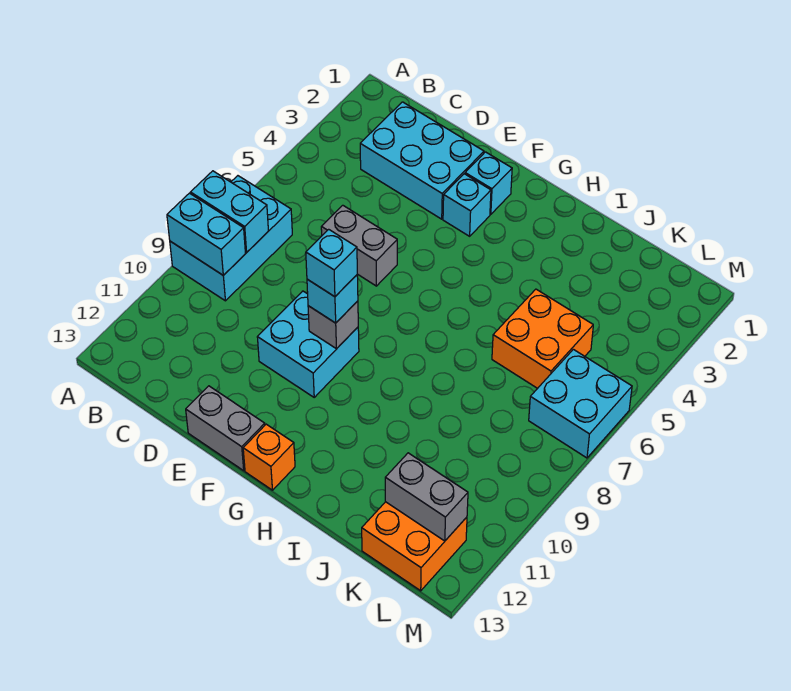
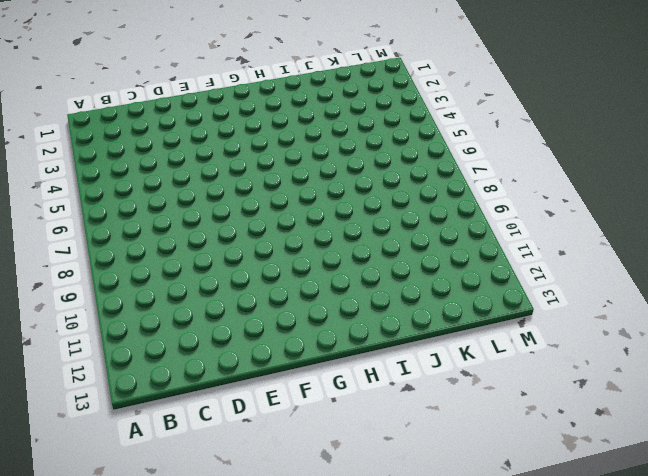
none -> cyan 2x3 brick [170,176,292,301]
none -> cyan 2x3 brick [360,102,484,219]
none -> grey 1x2 brick [321,205,397,286]

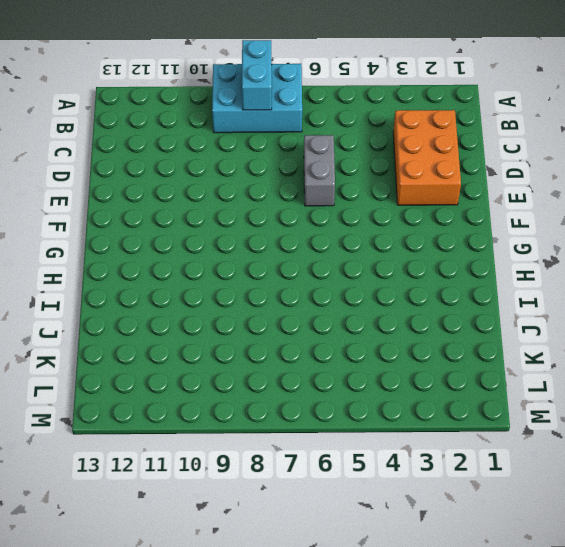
orange 2x3 brick [393,110,461,205] -> cyan 2x3 brick [360,102,484,219]
none -> cyan 2x2 brick [257,291,359,397]
none -> grey 1x2 brick [186,386,265,471]
none -> cyan 1x1 brick [465,152,512,214]

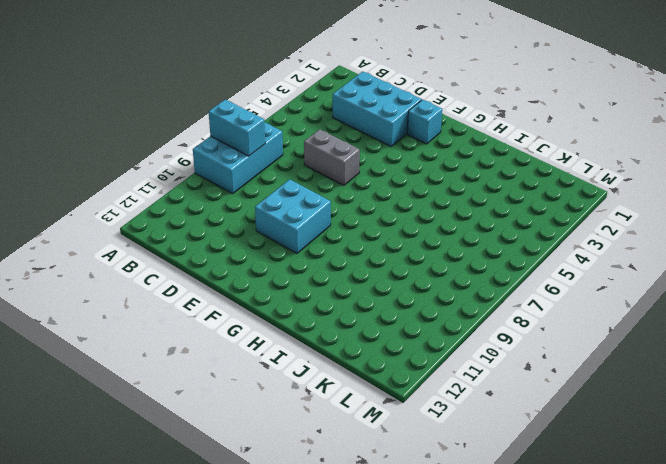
none -> grey 1x2 brick [186,386,265,471]
none -> cyan 1x1 brick [443,174,491,236]
none -> orange 1x1 brick [243,424,295,490]

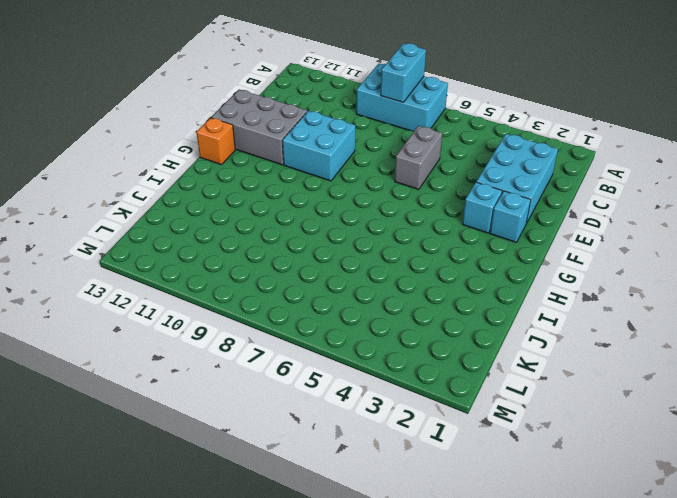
grey 2x3 brick [211,90,307,165] -> grey 1x2 brick [186,386,265,471]
none -> orange 2x2 brick [492,289,593,388]
none -> orange 2x2 brick [362,502,467,591]
none -> cyan 2x2 brick [529,349,632,458]

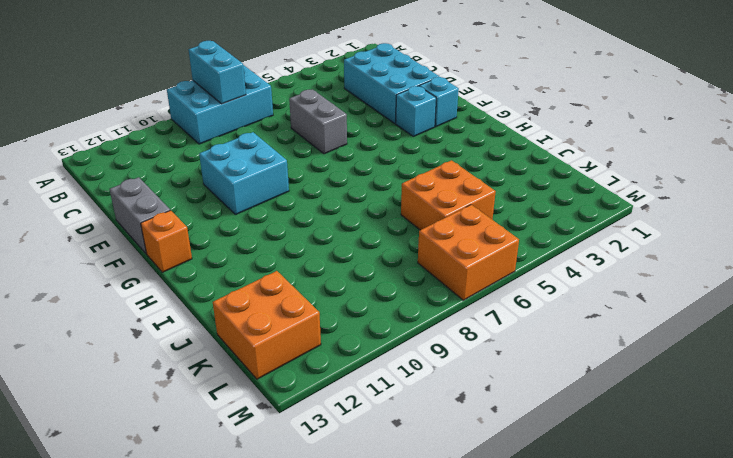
orange 2x2 brick [418,205,519,300] -> cyan 2x2 brick [529,349,632,458]
none -> cyan 1x2 brick [167,193,245,275]
none -> grey 1x1 brick [308,301,358,349]
none -> grey 1x2 brick [385,453,468,541]

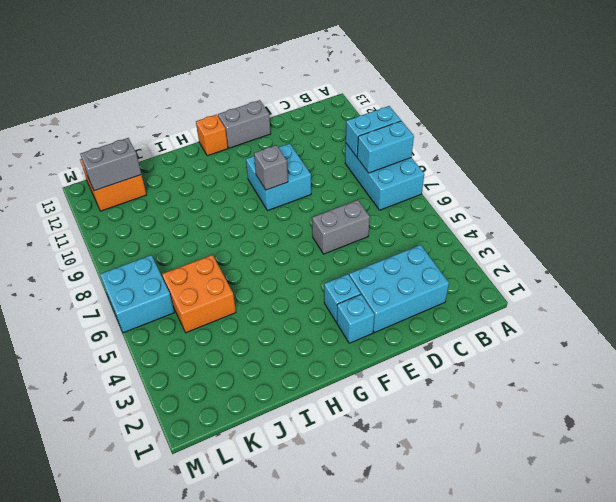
none -> cyan 1x1 brick [307,275,358,323]
none -> cyan 1x1 brick [306,229,357,297]

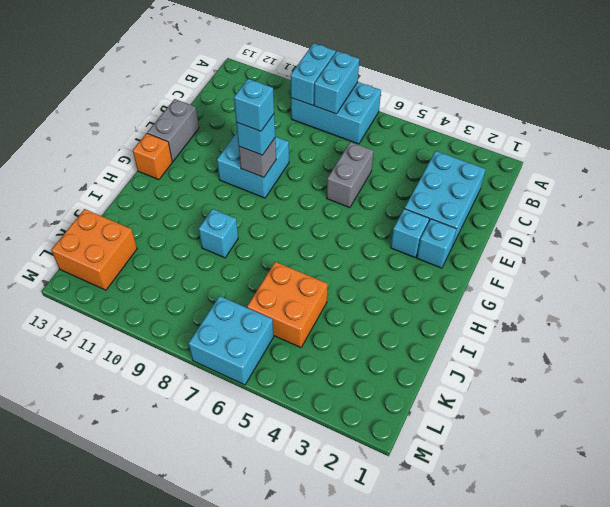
cyan 1x1 brick [199,209,238,258] -> none
none -> grey 1x2 brick [385,453,468,541]

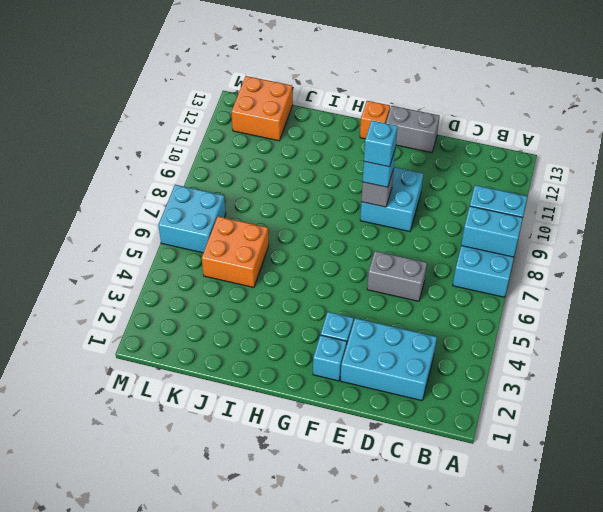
none -> grey 1x2 brick [385,453,468,541]

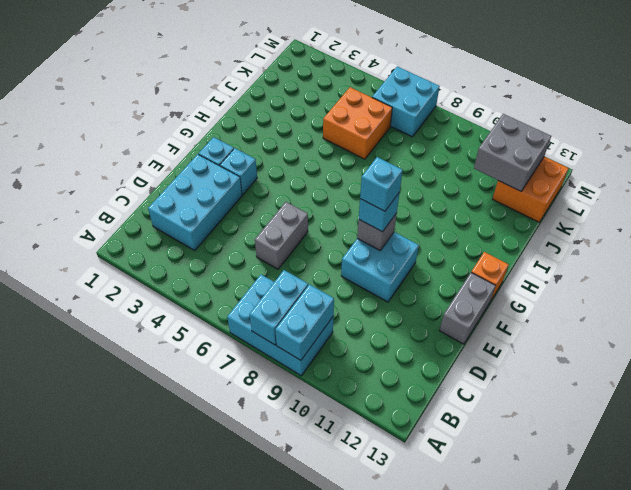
grey 2x2 brick [474,114,551,191] -> grey 1x2 brick [385,453,468,541]

